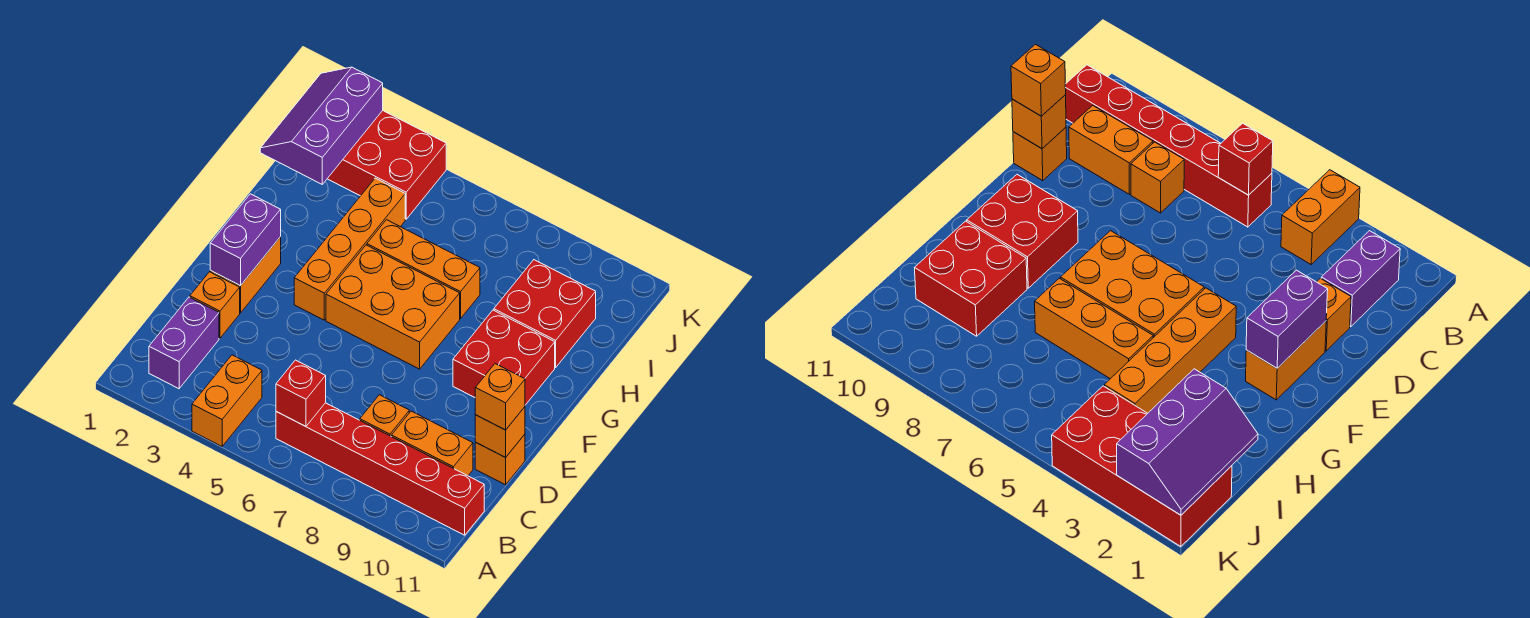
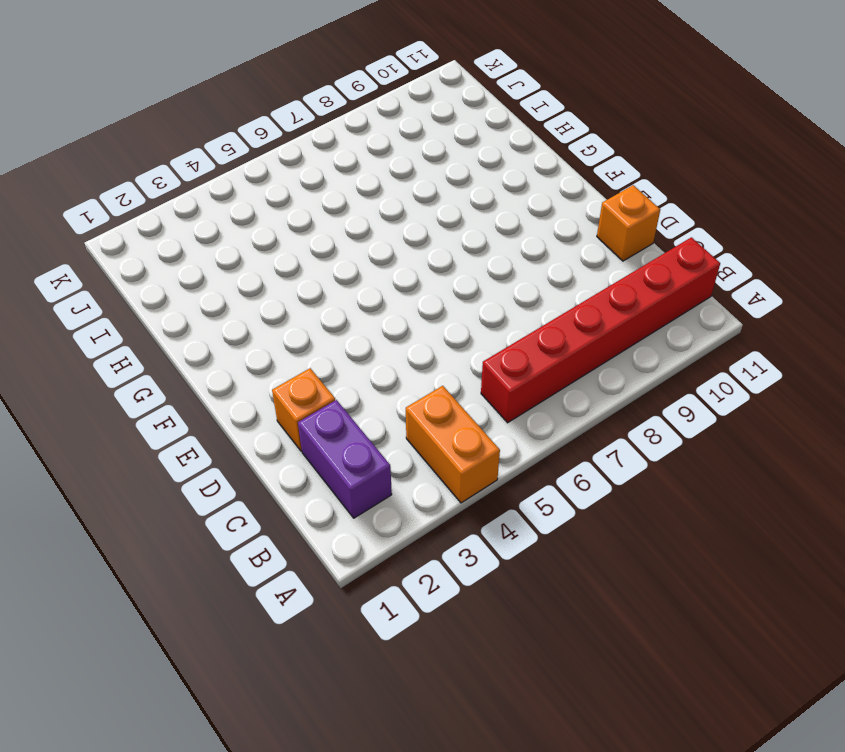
none -> orange 1x1 brick [360,395,409,437]
none -> orange 1x2 brick [392,411,473,476]
none -> orange 1x2 brick [210,237,281,313]

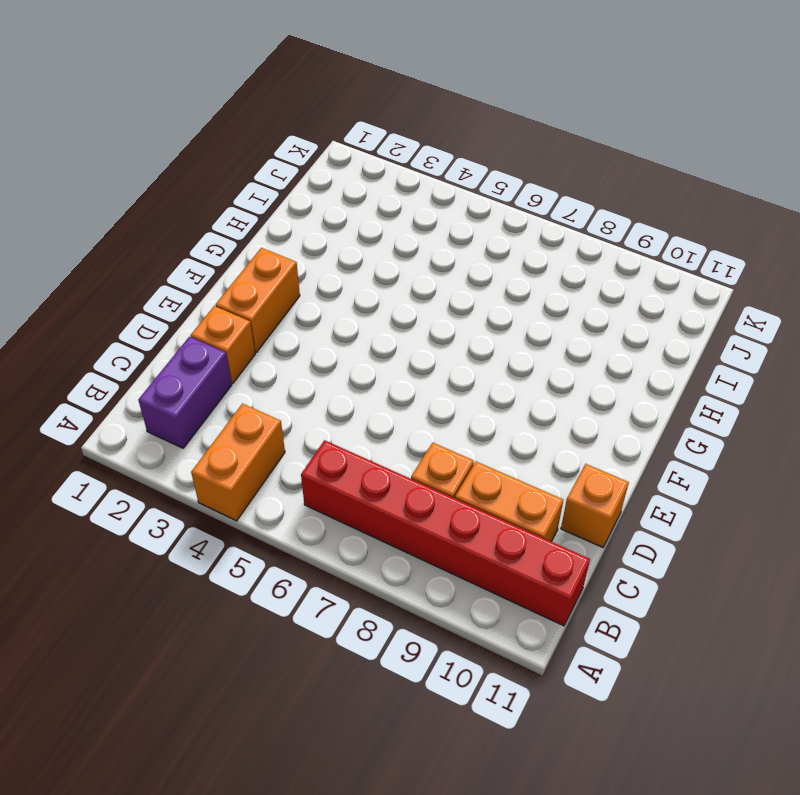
none -> orange 1x4 brick [294,178,405,320]
none -> orange 2x3 brick [326,245,460,369]
none -> red 2x2 brick [453,310,555,405]

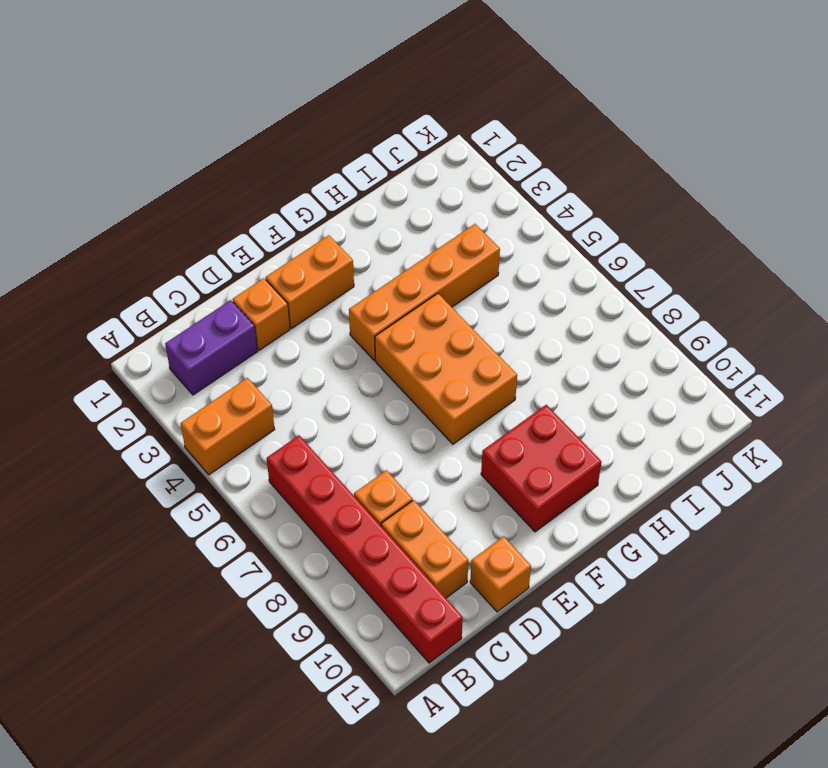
none -> orange 1x3 brick [367,220,480,319]
none -> red 2x2 brick [494,260,596,367]
none -> red 2x4 brick [327,111,446,219]

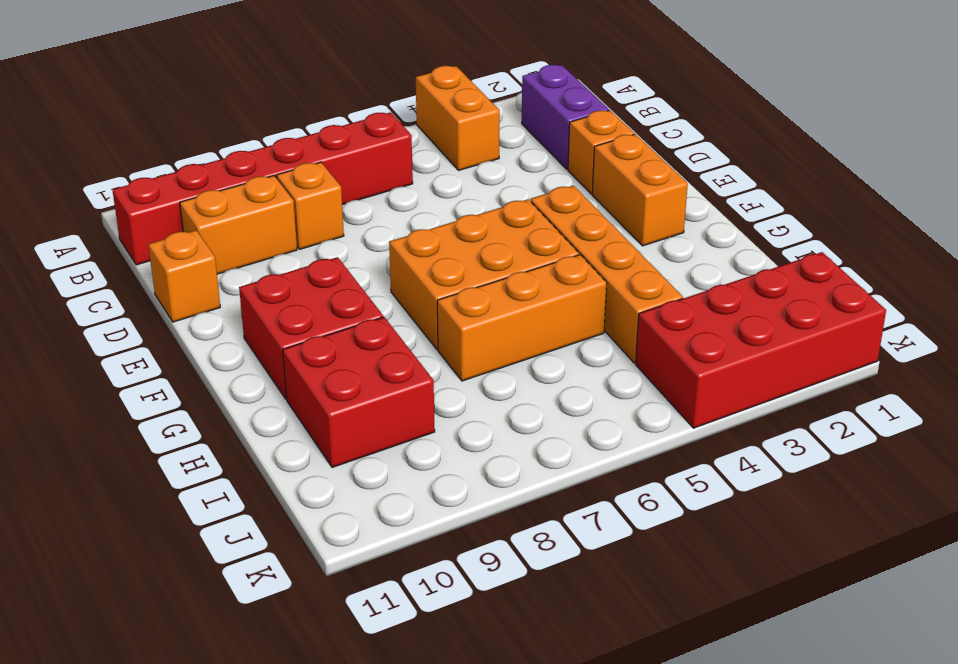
none -> red 1x1 brick [276,360,326,426]
none -> orange 1x1 brick [475,407,525,457]
none -> purple 1x2 brick [210,194,281,286]

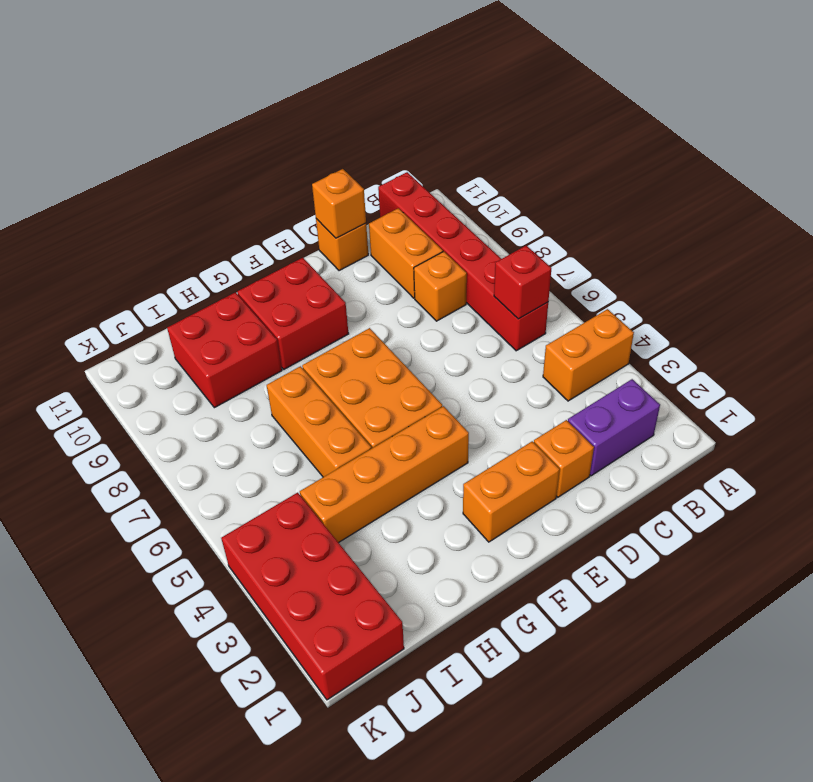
none -> purple 1x2 brick [210,194,281,286]
none -> purple 2x3 slope [260,67,383,184]
none -> orange 1x1 brick [475,364,525,430]

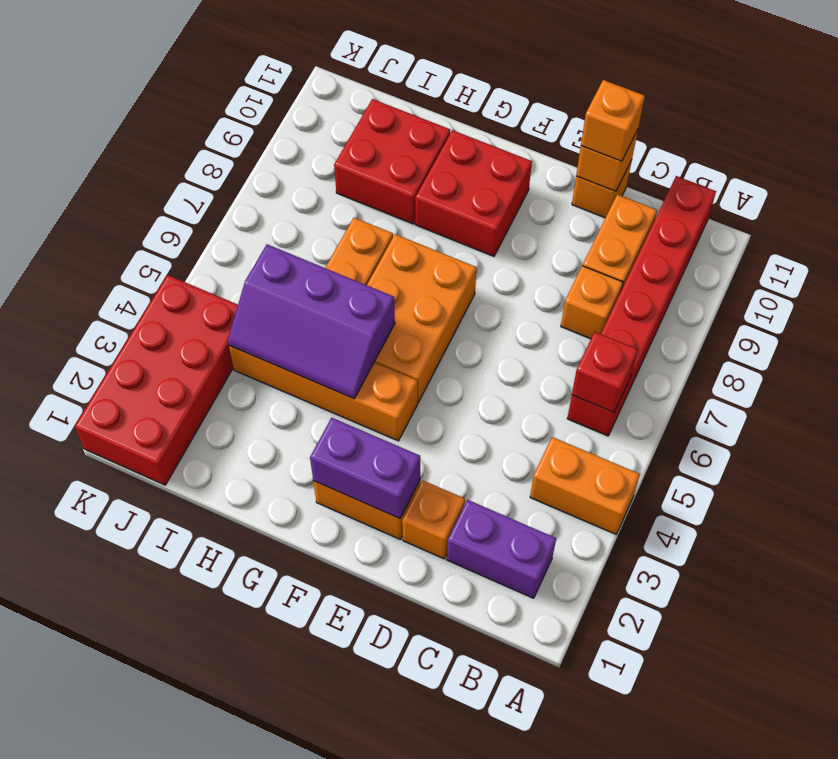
purple 2x3 slope [228,244,395,399] -> purple 2x3 slope moved to [260,67,383,184]

